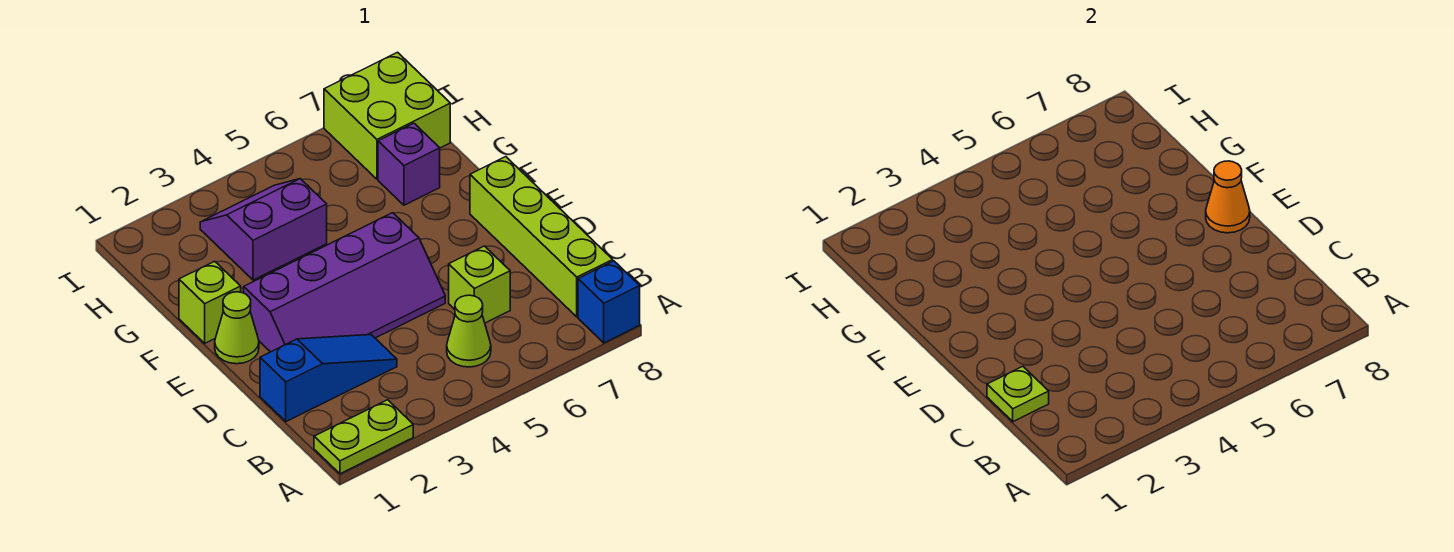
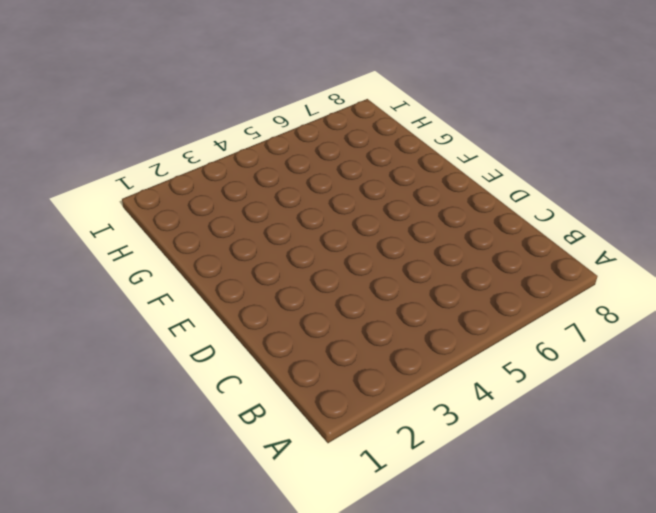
none -> lime 1x2 plate [314,400,413,474]
none -> blue 1x1 brick [578,261,640,343]
none -> lime 1x1 cone [447,295,491,367]

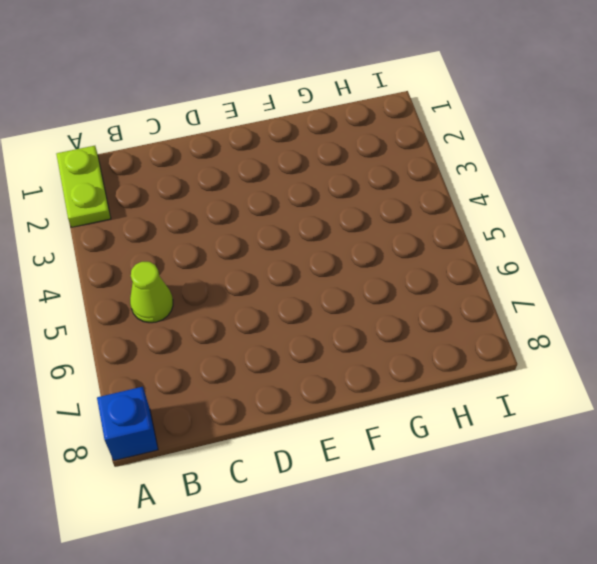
none -> lime 1x4 brick [470,157,613,317]
none -> blue 1x3 slope [260,335,397,422]
none -> lime 1x1 brick [449,246,510,323]

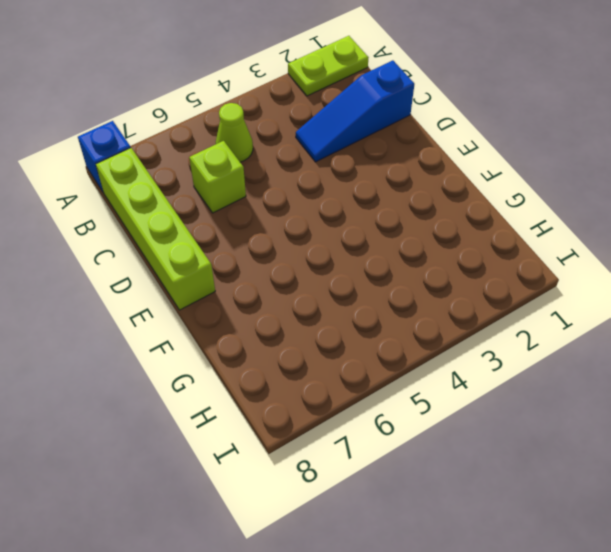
none -> purple 2x4 slope [244,213,445,352]
none -> lime 1x1 cone [215,292,259,364]
none -> lime 1x1 brick [179,261,241,343]

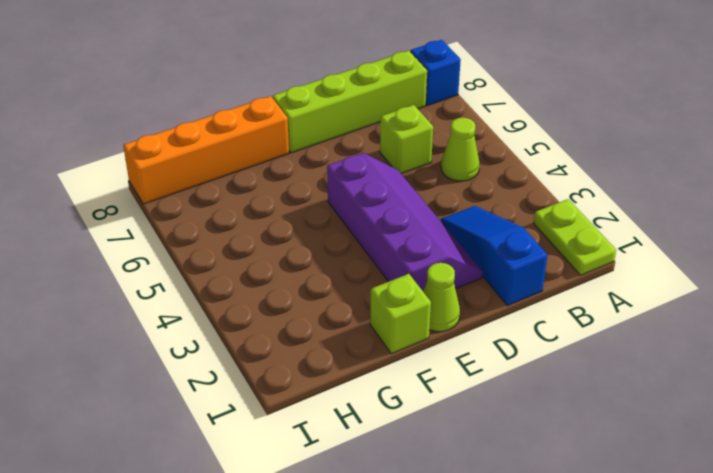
orange 1x4 brick [123,96,289,204] -> lime 2x2 brick [324,52,450,179]
none -> purple 2x2 slope [200,179,327,280]
none -> purple 1x1 brick [378,123,440,205]
none -> lime 1x1 plate [987,366,1049,422]

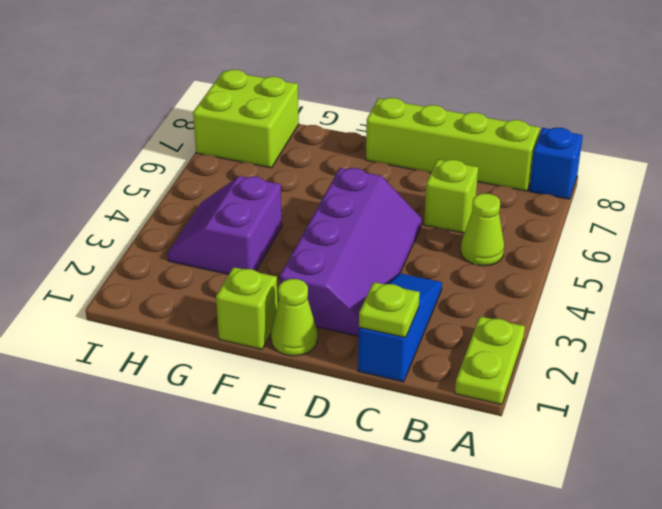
none -> purple 1x1 brick [378,123,440,205]
none -> orange 1x1 cone [1206,161,1250,233]

